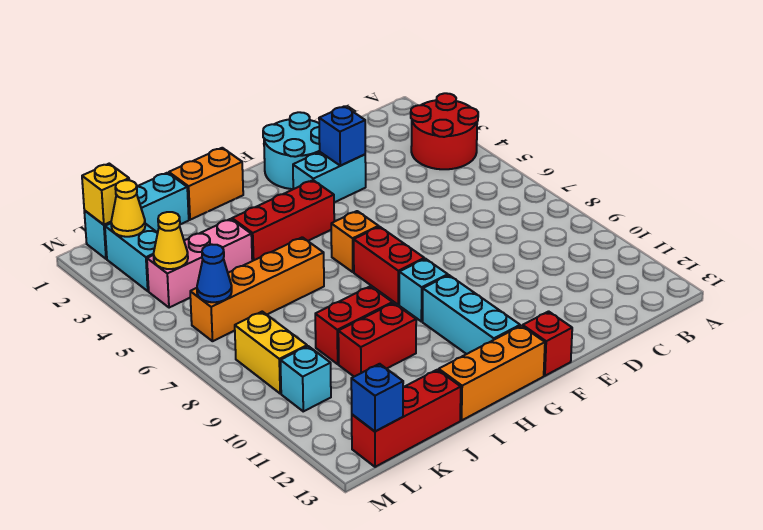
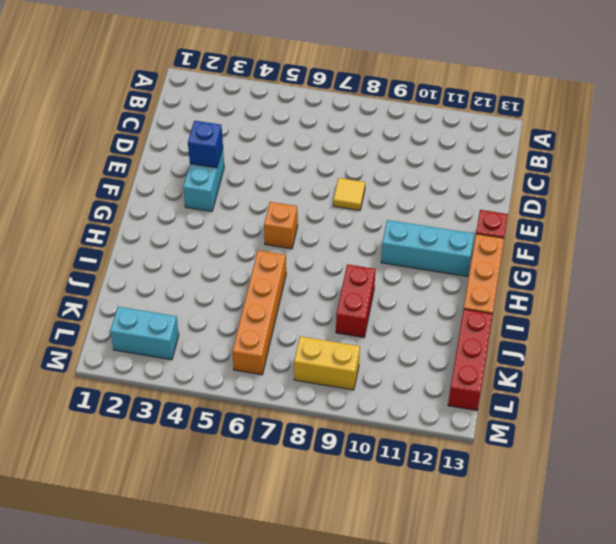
yellow 1x1 tile [333,178,365,210] -> none
none -> red 2x2 round brick [411,93,478,169]
none -> cyan 2x2 round brick [263,112,320,189]
none -> red 1x3 brick [232,180,334,261]

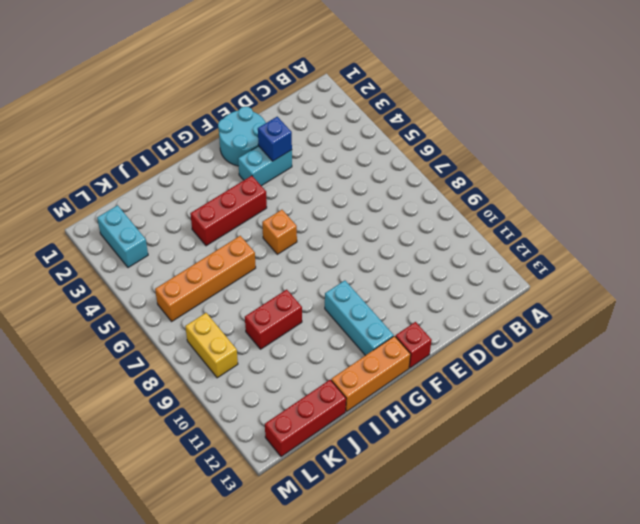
none -> red 2x2 round brick [411,93,478,169]
none -> red 1x2 brick [354,227,424,305]
none -> cyan 1x1 brick [399,259,448,321]

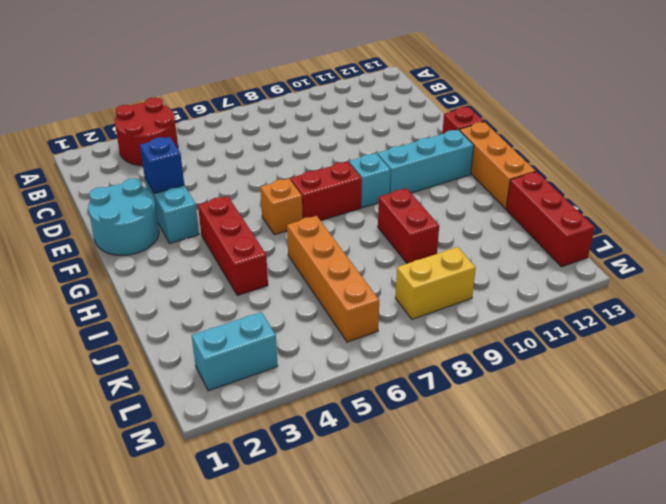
none -> orange 1x2 brick [169,148,243,220]
none -> red 1x2 brick [338,303,416,377]
none -> cyan 1x3 brick [84,173,189,259]

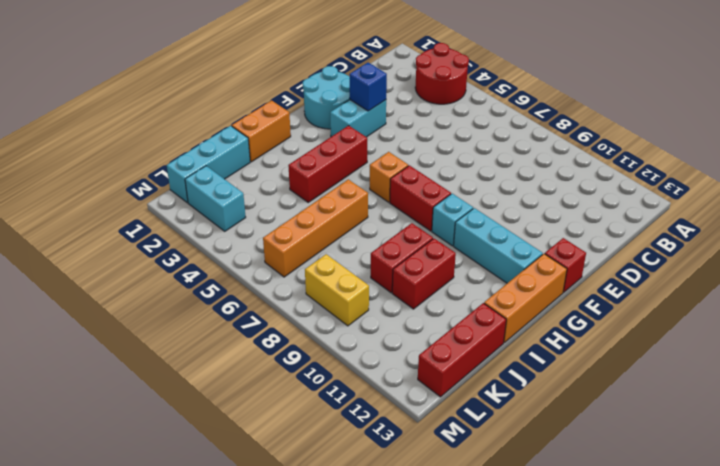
none -> pink 1x3 brick [147,219,252,308]
none -> cyan 1x1 brick [280,346,331,411]
none -> yellow 1x1 brick [82,164,129,225]

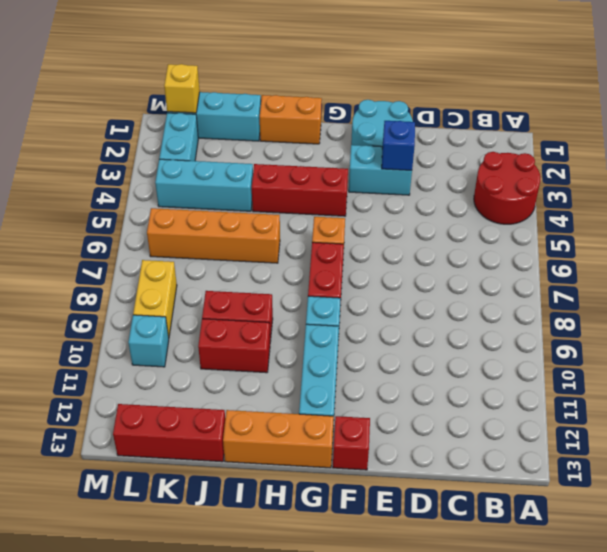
cyan 1x3 brick [155,159,253,211] -> pink 1x3 brick [147,219,252,308]
none -> yellow 1x1 cone [111,180,145,237]
none -> yellow 1x1 cone [153,212,188,269]
none -> blue 1x1 cone [197,244,232,302]

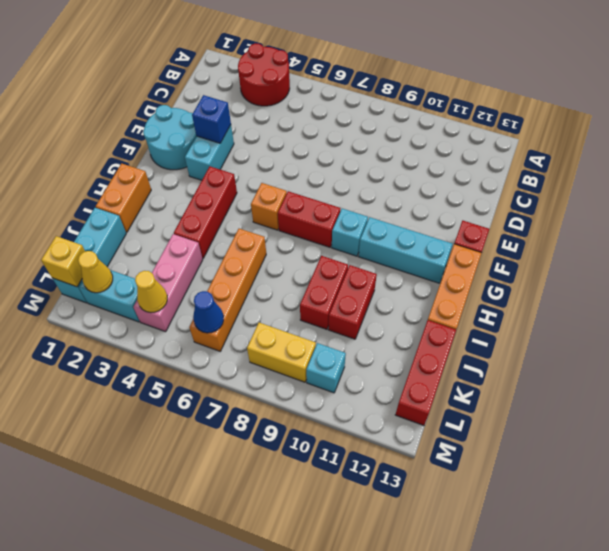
none -> blue 1x1 brick [351,364,403,431]

